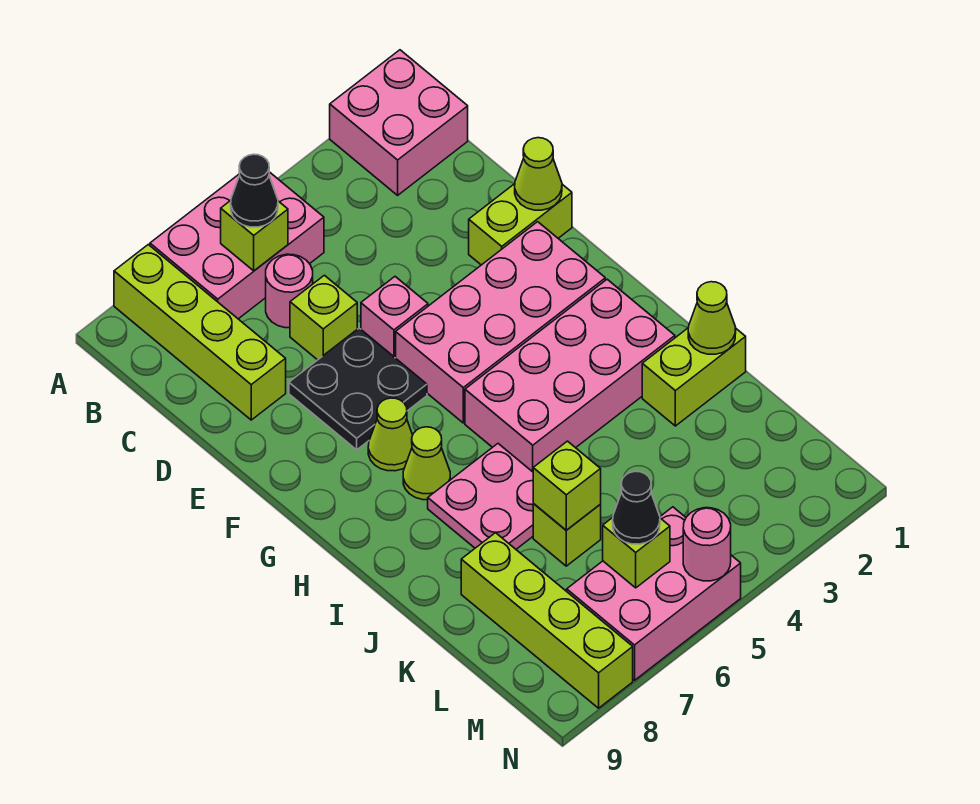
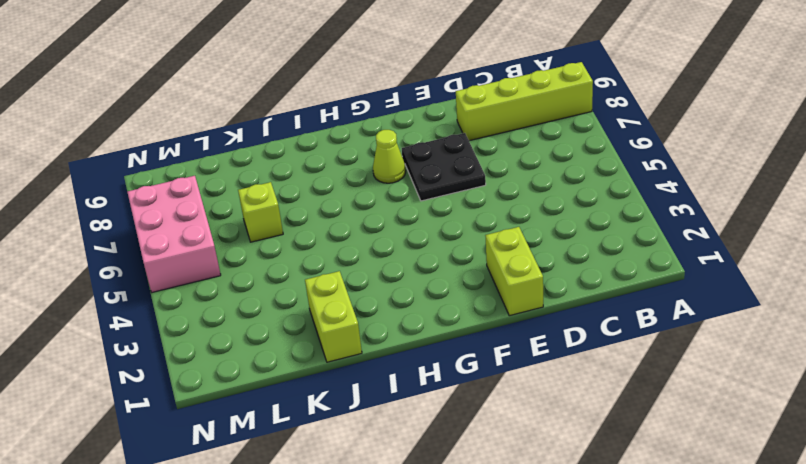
none -> pink 2x2 brick [330,50,468,195]
none -> pink 2x3 brick [150,172,324,319]
none -> pink 1x1 round brick [266,254,313,328]

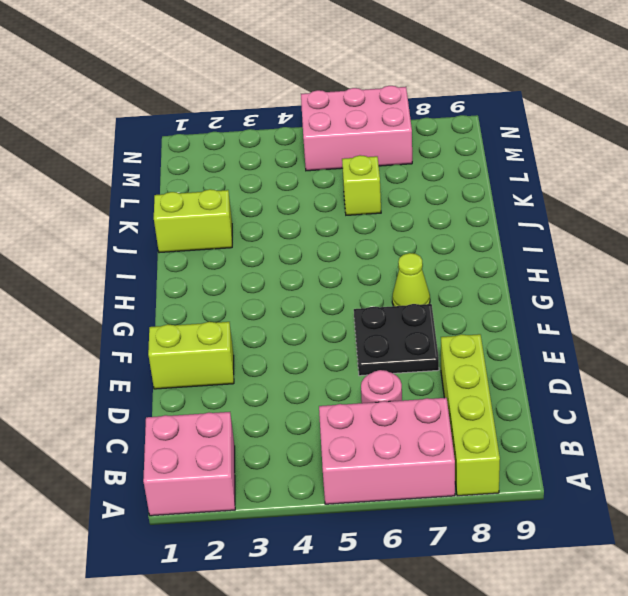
none -> lime 1x1 brick [290,275,357,360]
none -> pink 1x1 brick [361,277,428,358]
none -> pink 2x4 brick [396,222,605,423]

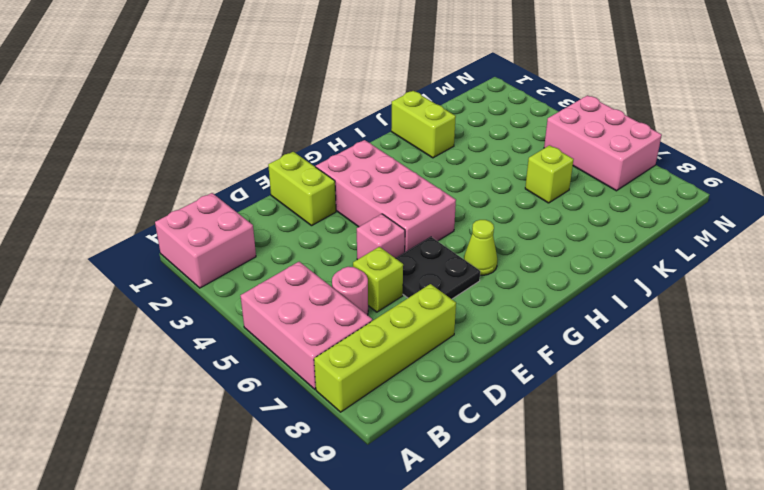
none -> pink 2x4 brick [465,279,675,472]
none -> lime 1x1 cone [403,427,450,500]
none -> pink 2x2 plate [428,444,533,549]

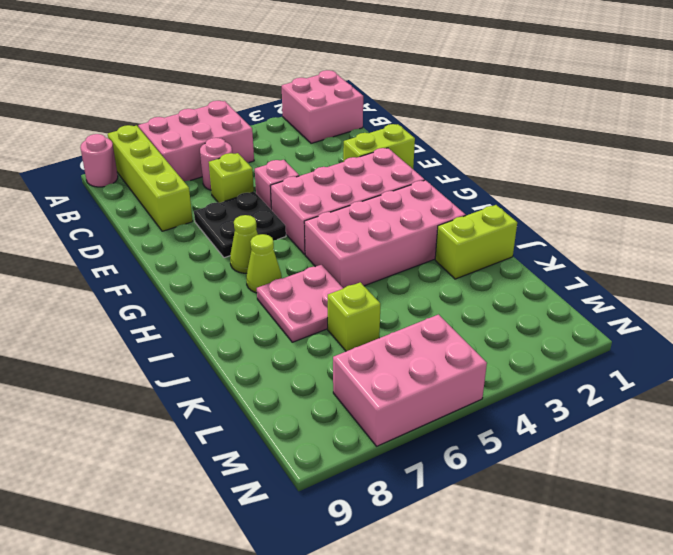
pink 1x1 round brick [80,134,118,187] -> pink 1x1 round brick moved to [683,508,731,581]
none -> lime 1x4 brick [461,533,633,708]
none -> lime 1x1 brick [221,201,288,271]
none -> lime 1x1 cone [515,138,562,210]

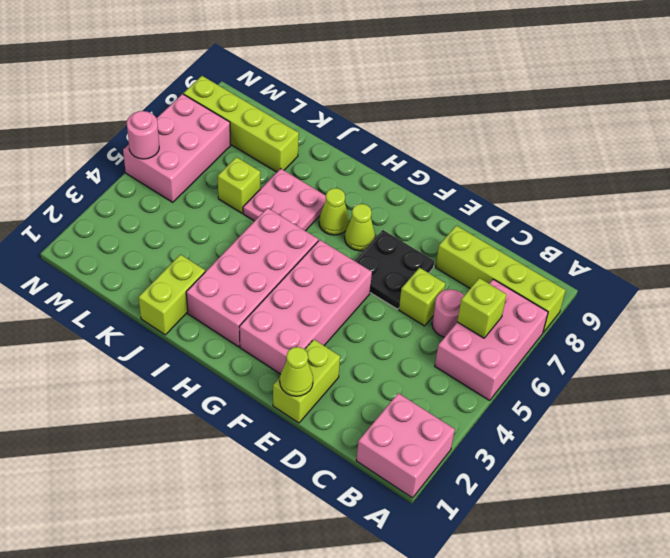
none -> pink 1x1 brick [361,277,428,358]
none -> lime 1x1 cone [688,282,736,354]
none -> lime 1x1 brick [533,441,601,530]

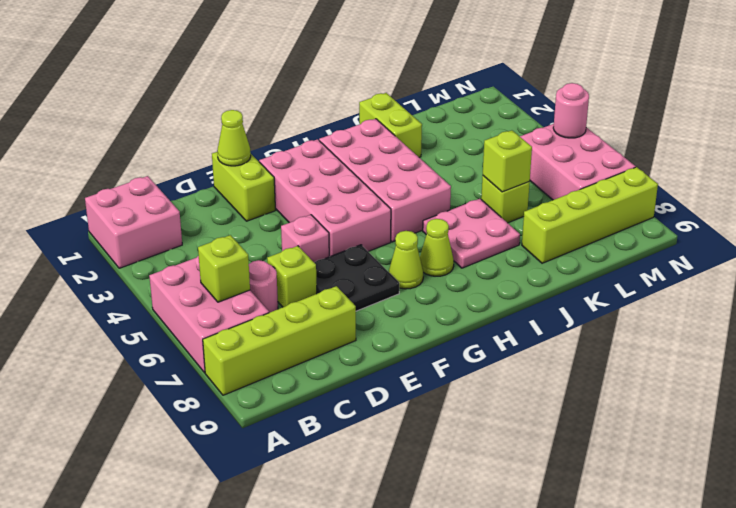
none -> lime 1x1 cone [688,282,736,354]
none -> lime 1x1 brick [603,518,670,588]
none -> black 1x1 cone [231,154,278,227]

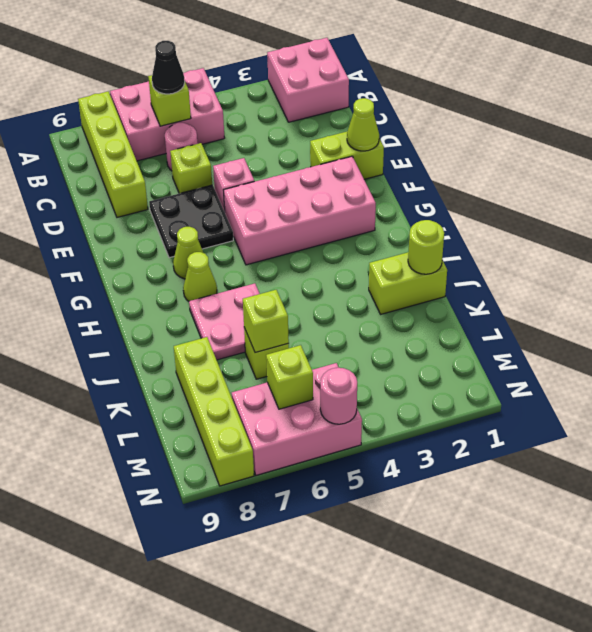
lime 1x1 round brick [408,220,444,274] -> lime 1x1 cone [688,282,736,354]
none -> pink 2x4 brick [465,279,675,472]
none -> black 1x1 cone [613,471,660,544]

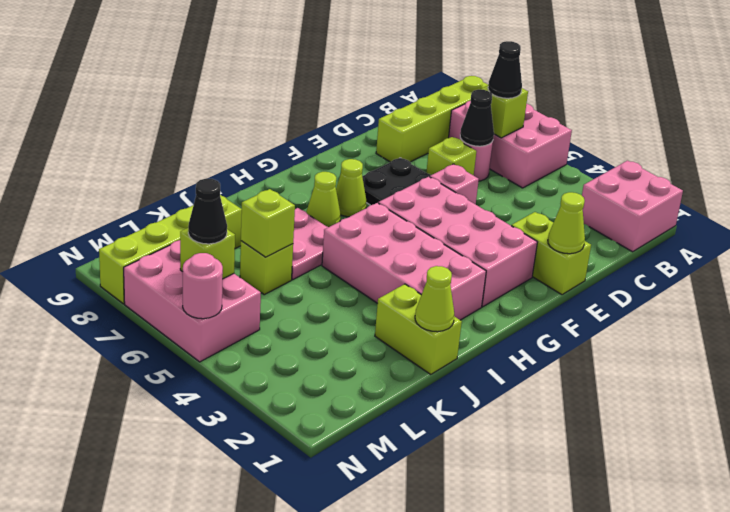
black 1x1 cone [460,89,494,146] -> none

